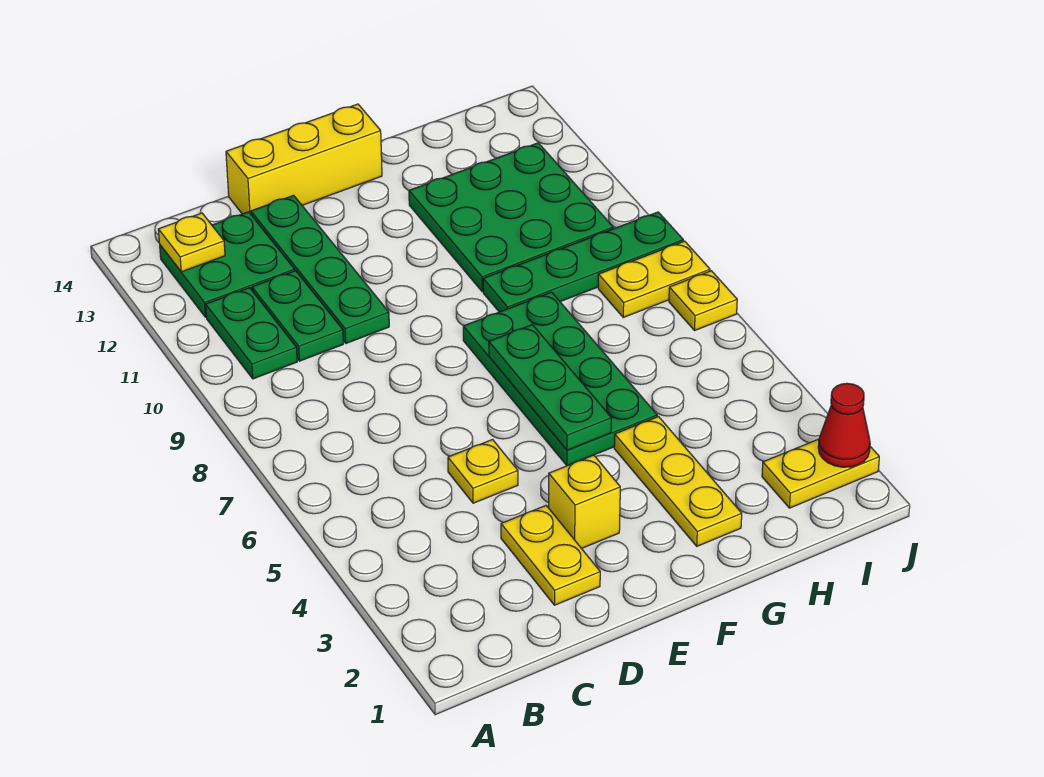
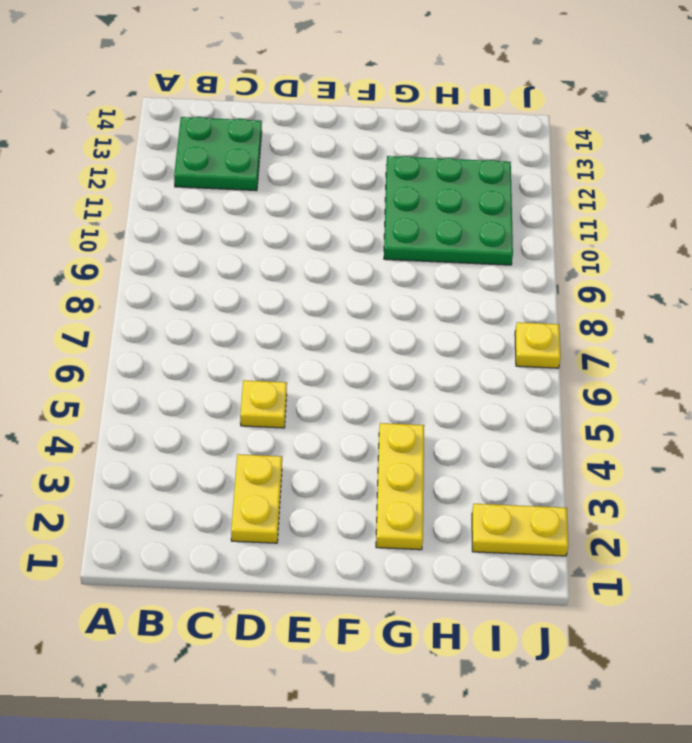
none -> green 1x2 plate [206,288,297,379]
none -> green 1x2 plate [252,271,343,361]
none -> green 1x4 plate [251,195,389,343]

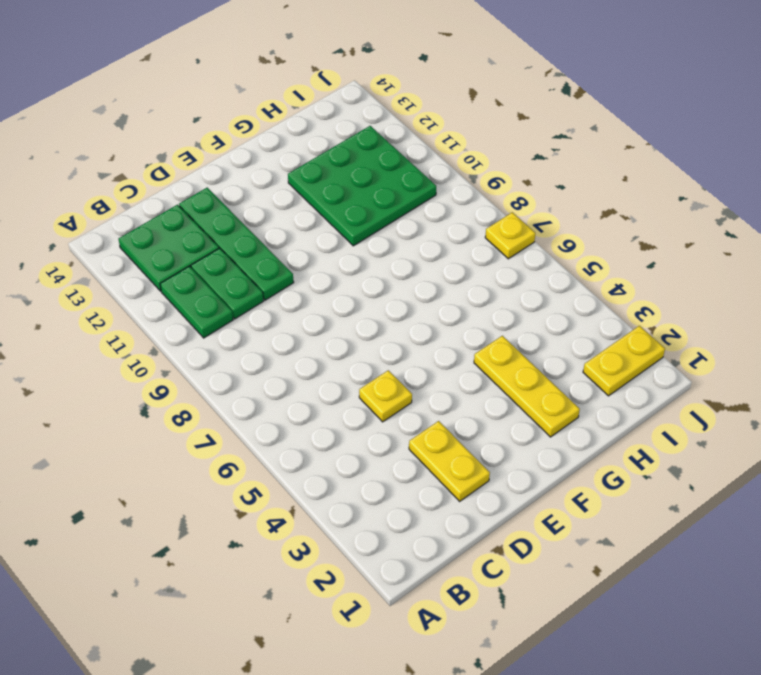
none -> yellow 1x3 brick [226,104,382,214]
none -> yellow 1x1 brick [549,455,620,548]
none -> green 2x4 plate [463,292,657,466]

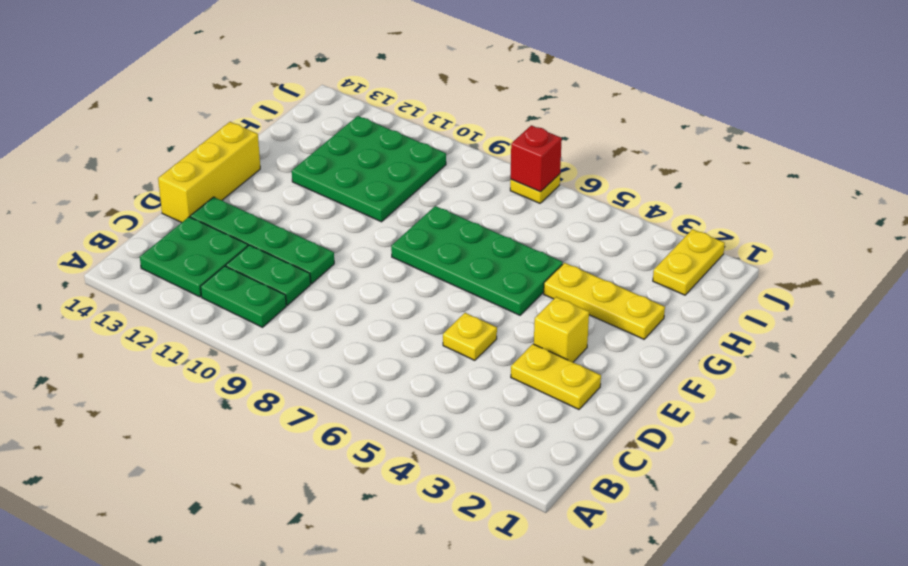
red 1x1 brick [511,125,562,192] -> none
none -> green 1x4 plate [483,212,683,312]
none -> yellow 1x2 plate [598,241,710,317]
none -> yellow 1x1 plate [158,213,225,272]

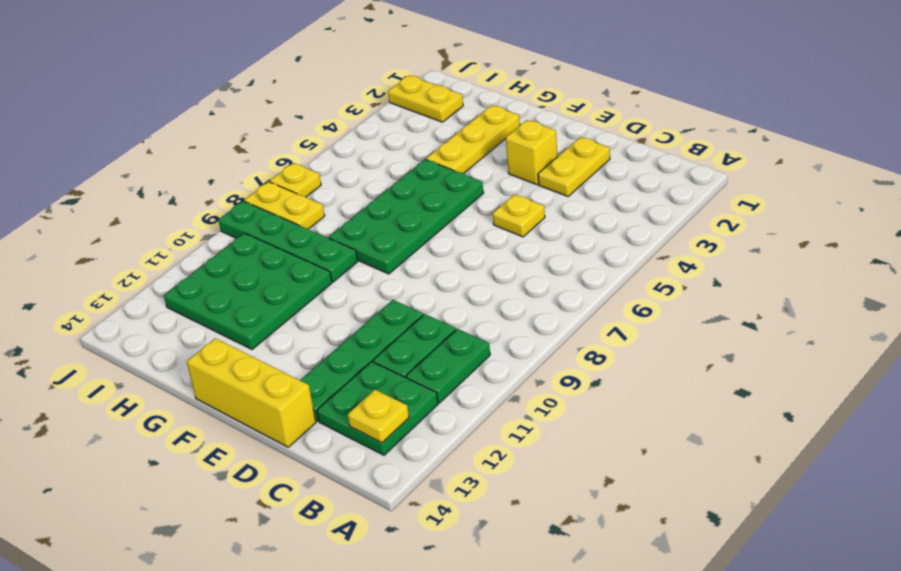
none -> green 1x3 plate [489,325,612,450]
none -> red 1x1 cone [818,383,870,467]

